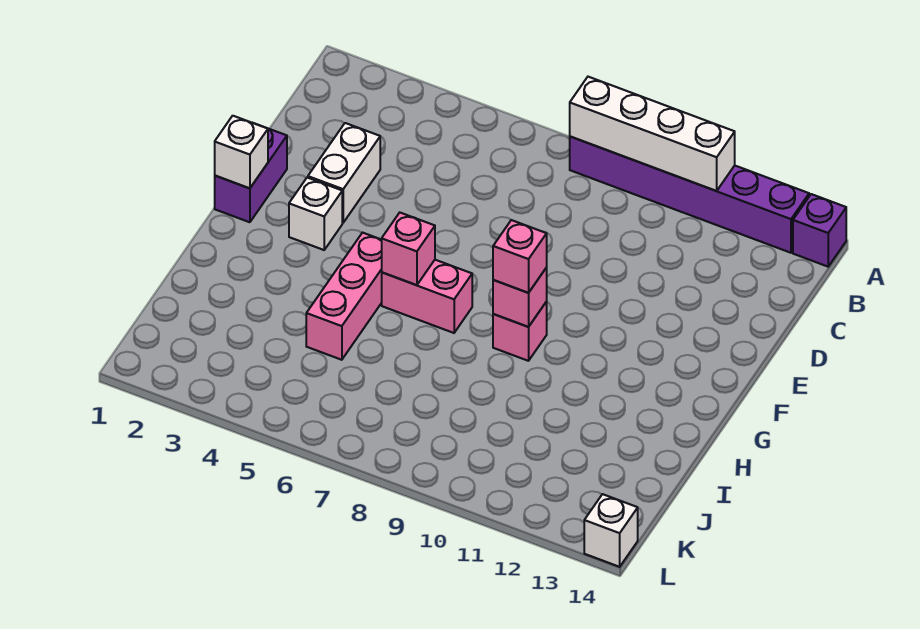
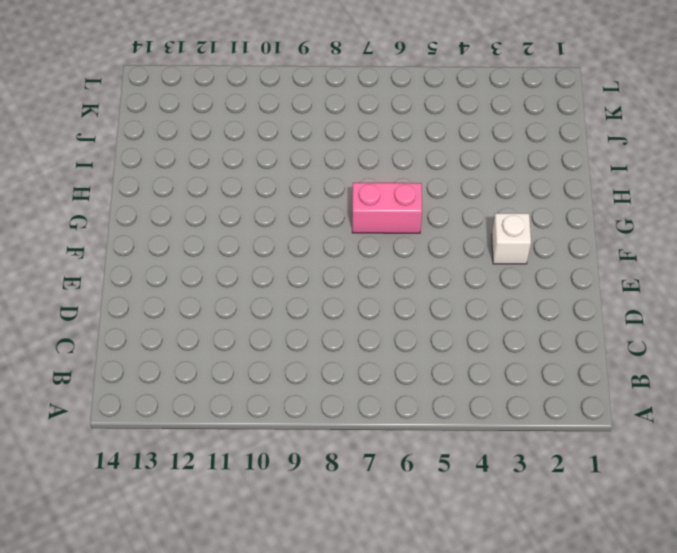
none -> purple 1x6 brick [570,137,809,253]
none -> purple 1x1 brick [793,194,846,267]
none -> white 1x2 brick [308,123,380,223]

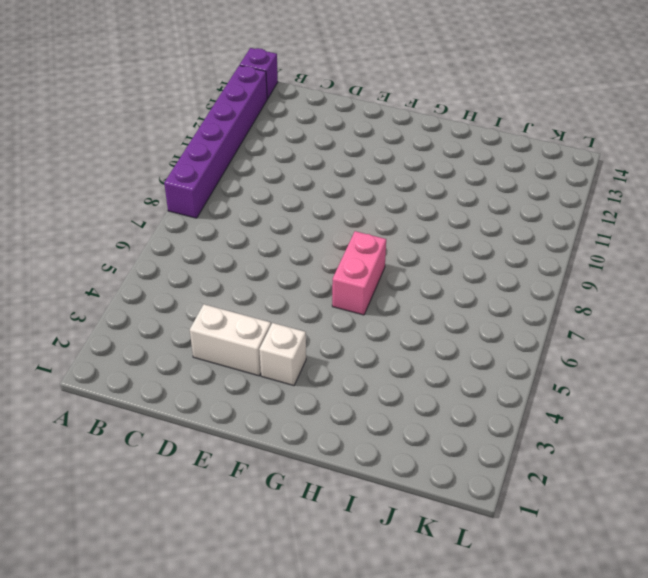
none -> purple 1x2 brick [215,123,287,222]
none -> pink 1x3 brick [306,233,382,360]
none -> pink 1x1 brick [493,302,547,361]

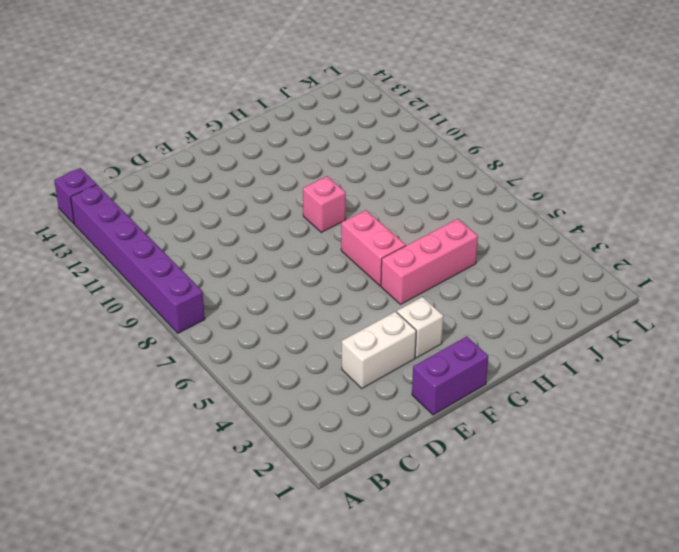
none -> white 1x1 brick [584,494,638,567]
none -> white 1x4 brick [570,77,735,191]
none -> white 1x1 brick [215,116,268,188]

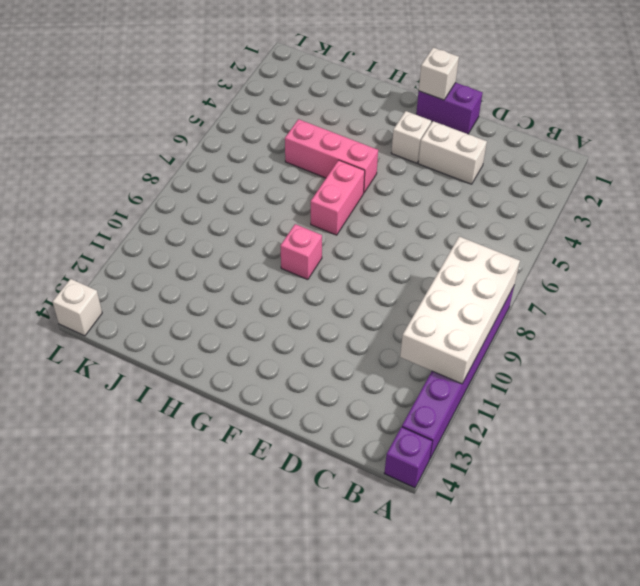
white 2x4 brick [400,236,520,384] -> white 1x4 brick [570,77,735,191]
none -> pink 1x1 brick [382,213,435,285]
none -> pink 1x1 brick [493,268,547,327]
none -> pink 1x1 brick [493,220,547,293]

